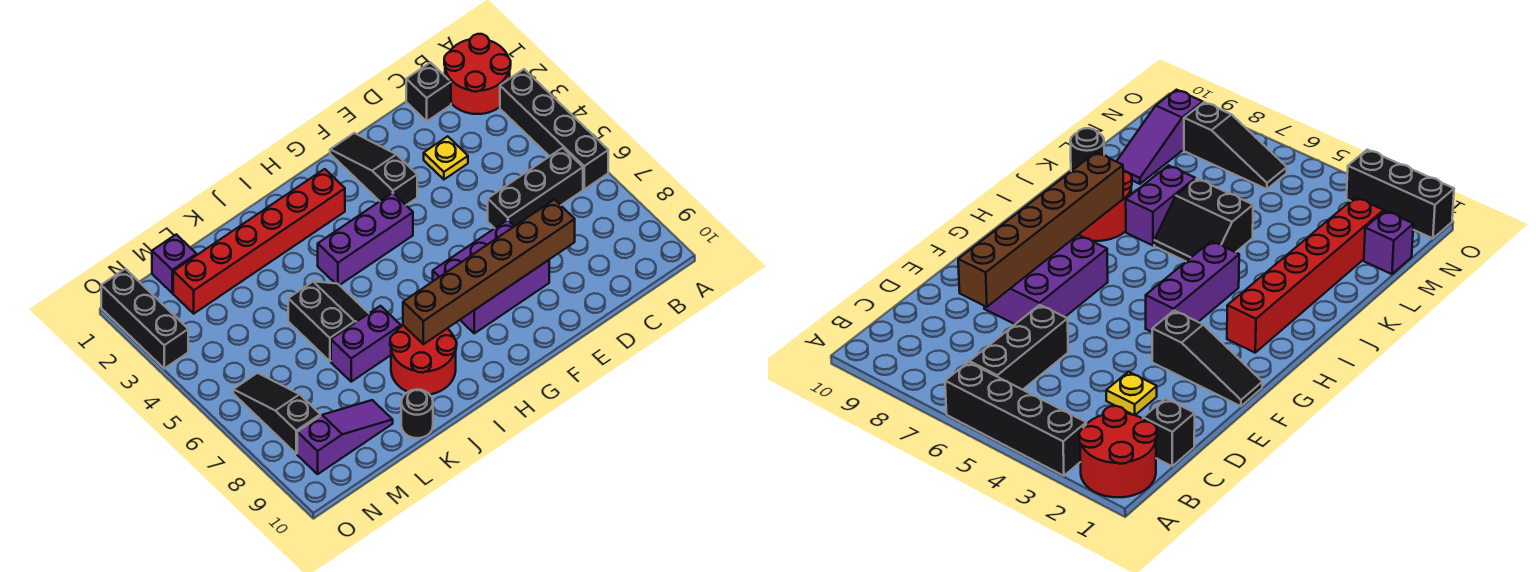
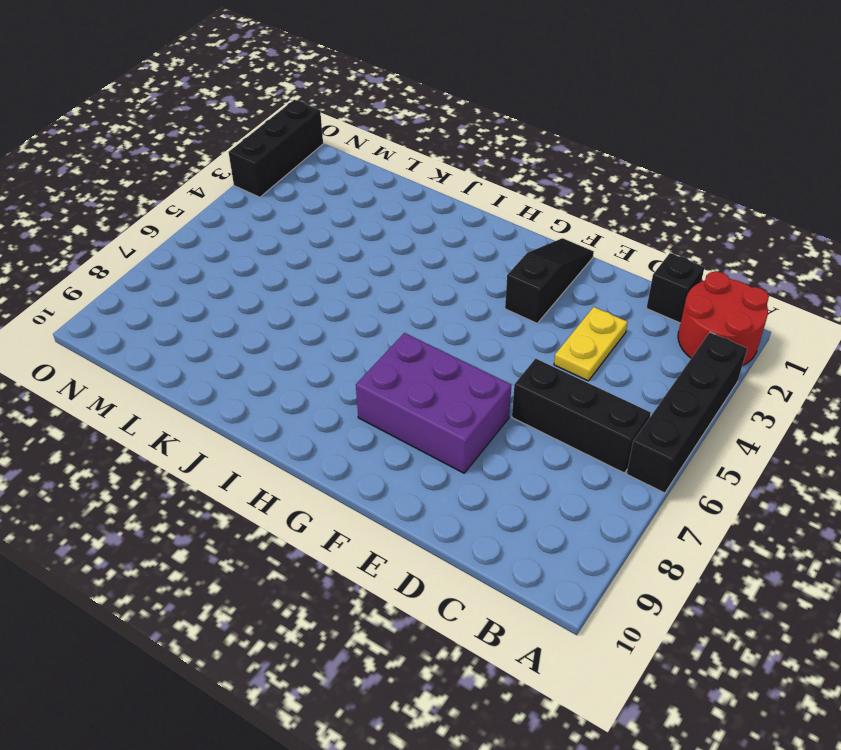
yellow 1x2 plate [554,307,628,381] -> yellow 1x1 plate [424,136,468,179]
none -> purple 1x3 brick [318,193,413,285]
none -> red 1x6 brick [173,169,345,314]
none -> red 2x2 round brick [390,325,457,394]

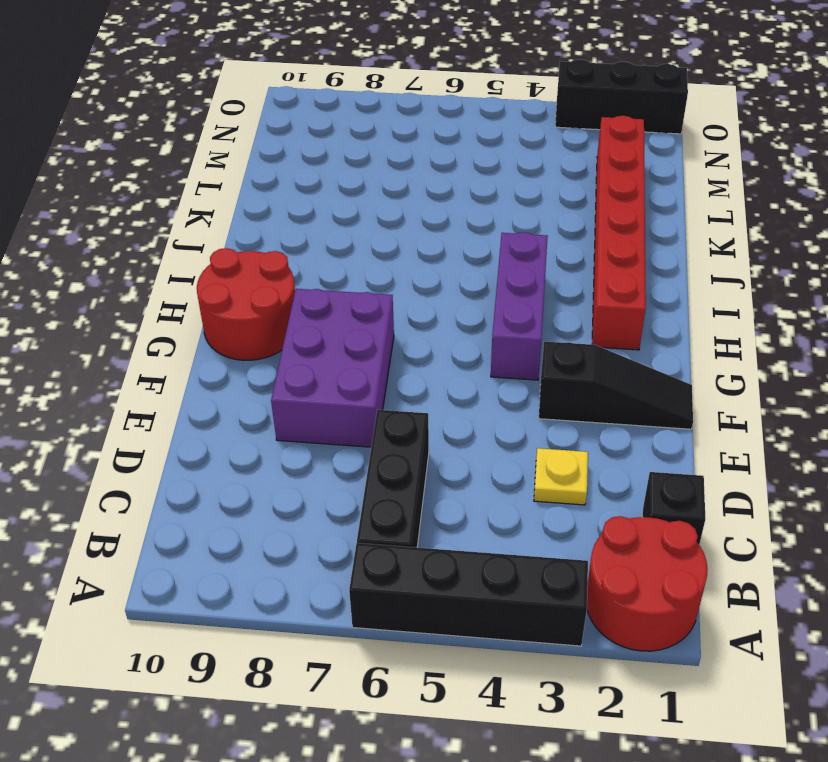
red 2x2 round brick [197,248,295,360] -> red 2x2 round brick moved to [390,325,457,394]
none -> black 2x2 slope [288,281,369,361]
none -> purple 1x2 brick [331,306,401,382]
none -> black 1x1 round brick [401,390,433,438]

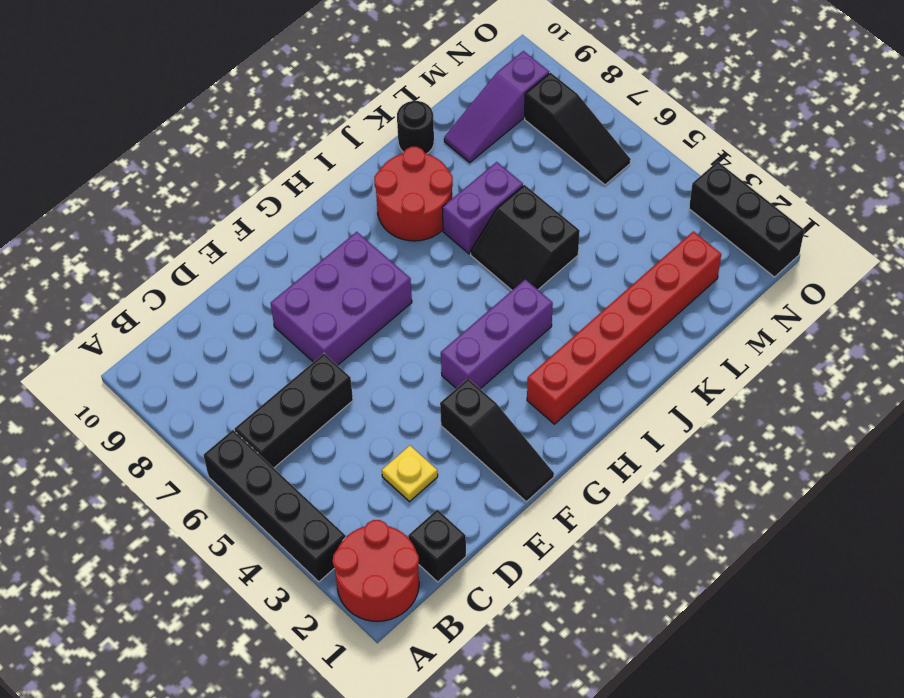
none -> purple 1x1 brick [152,234,197,293]
none -> brown 1x6 brick [403,200,575,344]

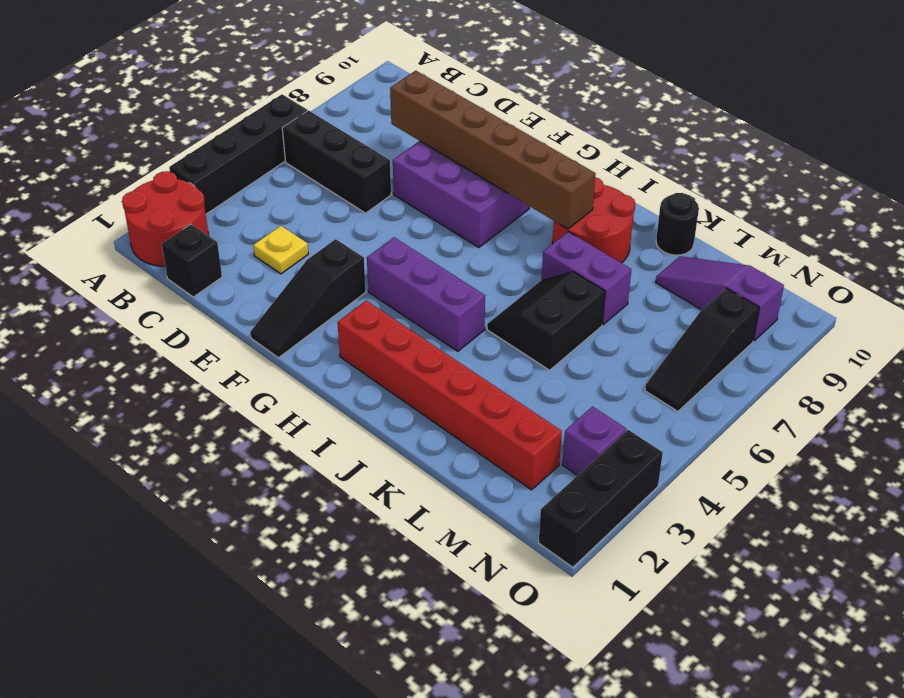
purple 1x1 brick [562,407,626,475] -> purple 1x1 brick moved to [152,234,197,293]

